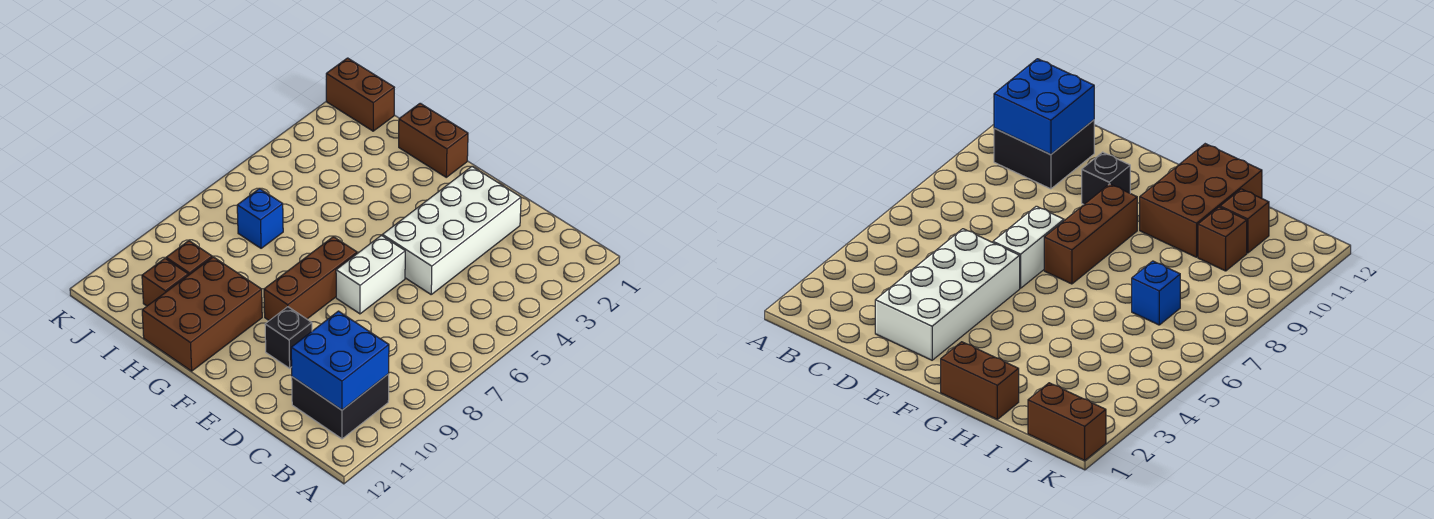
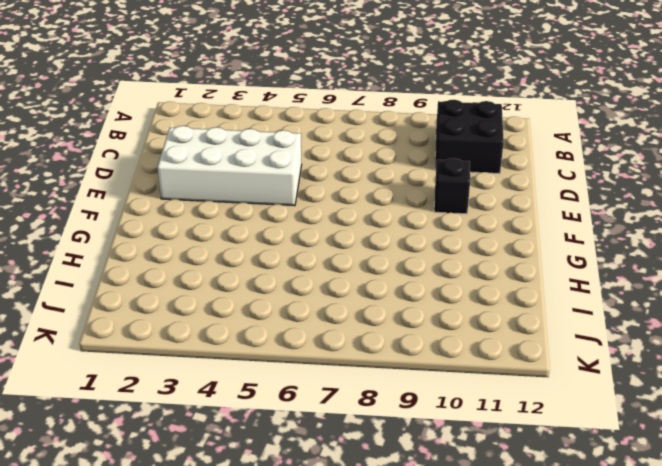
none -> white 1x2 brick [336,235,405,314]
none -> brown 1x3 brick [264,237,357,321]
none -> brown 1x2 brick [399,103,468,177]

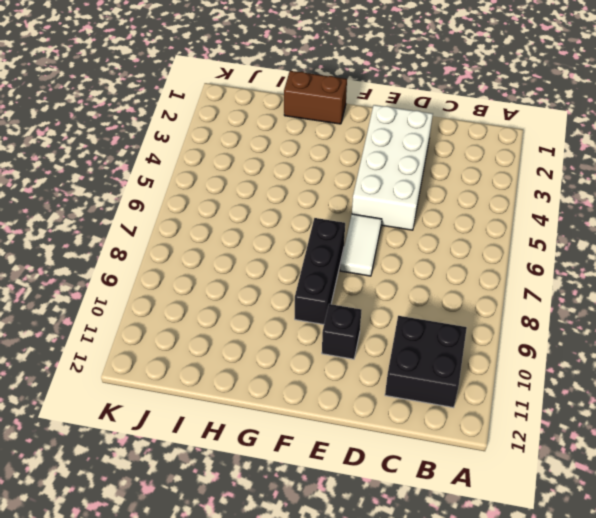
white 1x2 tile [340,214,382,276] -> white 1x2 brick [336,235,405,314]
black 1x3 brick [295,218,345,324] -> brown 1x3 brick [264,237,357,321]
none -> brown 2x3 brick [142,257,262,371]
none -> blue 1x1 brick [237,188,283,248]
none -> brown 1x1 brick [166,241,212,275]

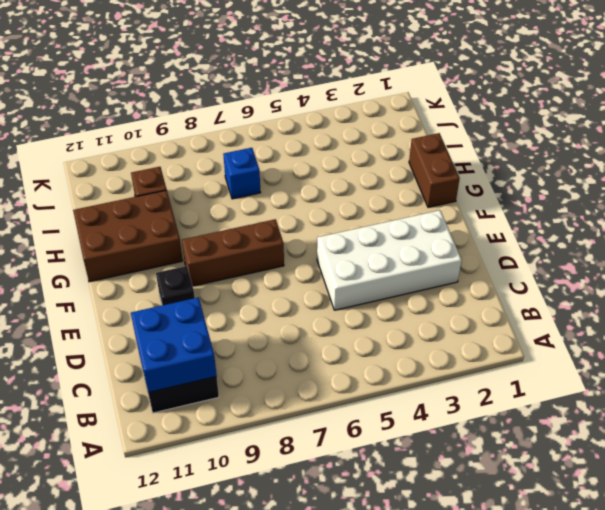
none -> white 1x2 brick [336,235,405,314]
none -> brown 1x1 brick [142,259,188,306]
none -> brown 1x2 brick [326,58,394,131]

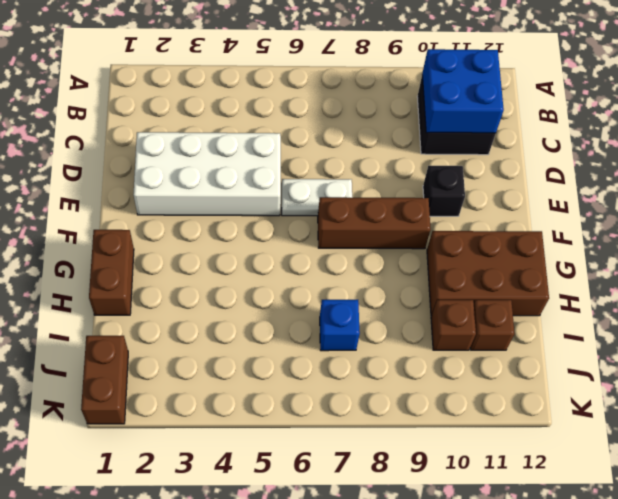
white 1x2 plate [282,179,352,216] -> white 1x2 brick [336,235,405,314]

